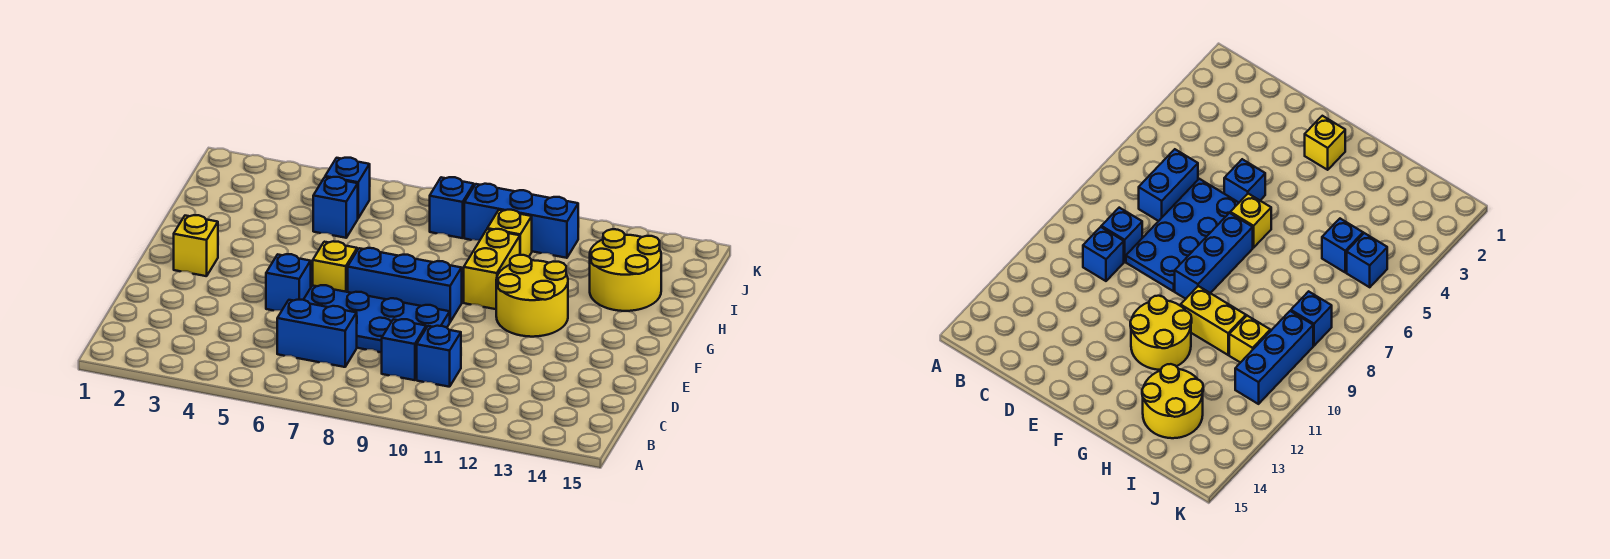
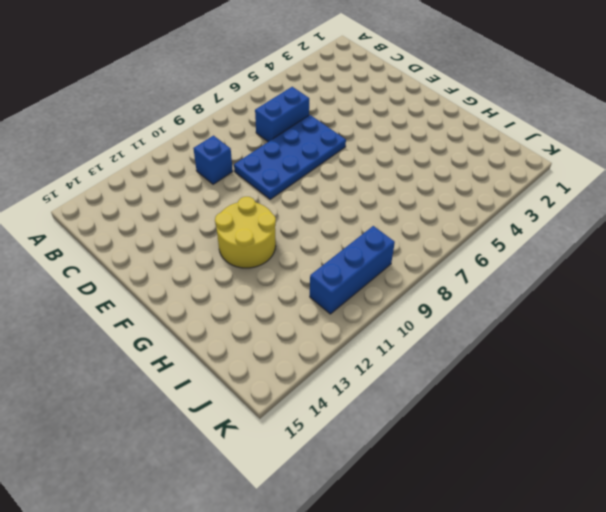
none -> blue 1x1 brick [382,319,426,380]
none -> blue 1x1 brick [266,254,311,311]
none -> yellow 1x1 brick [174,215,218,276]

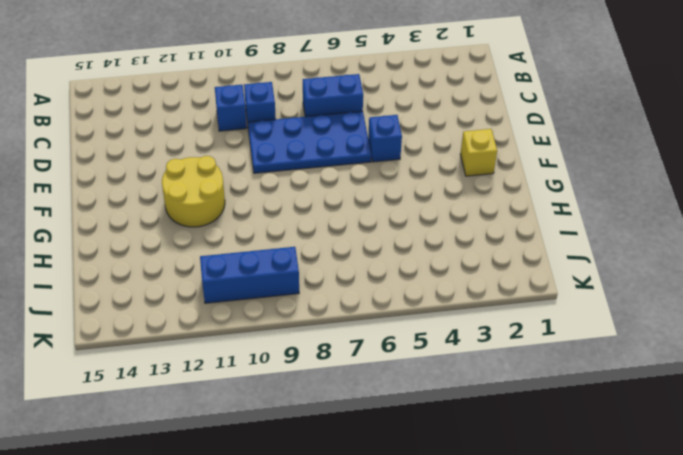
none -> yellow 1x1 brick [313,241,357,292]
none -> blue 1x3 brick [348,248,462,322]
none -> yellow 1x2 brick [464,229,520,309]

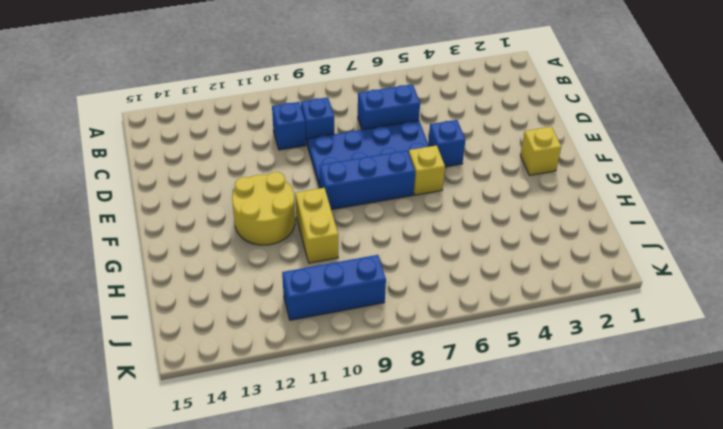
none -> yellow 2x2 round brick [590,229,661,311]
none -> blue 1x1 brick [313,177,358,238]
none -> yellow 1x1 brick [487,210,532,257]

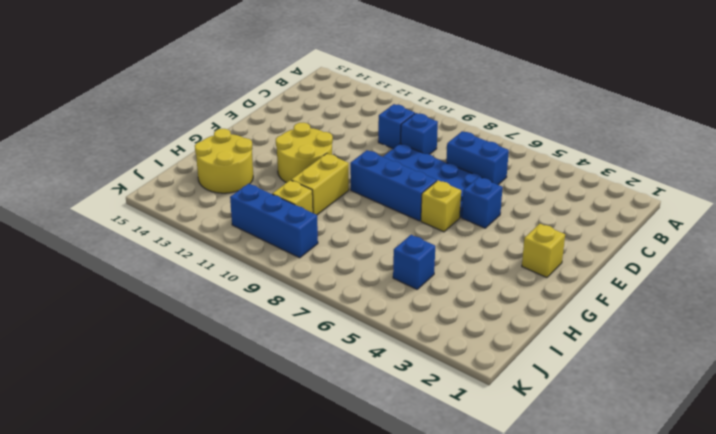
none -> blue 1x1 brick [325,158,370,218]
none -> blue 1x1 brick [430,177,474,238]

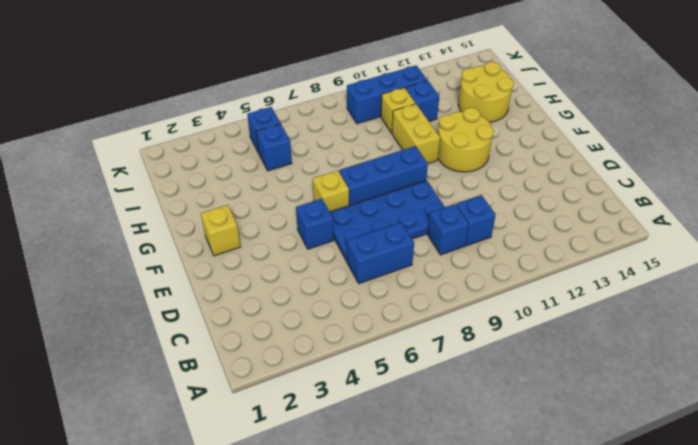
blue 1x1 brick [406,81,439,122] -> blue 1x1 brick moved to [430,177,474,238]

